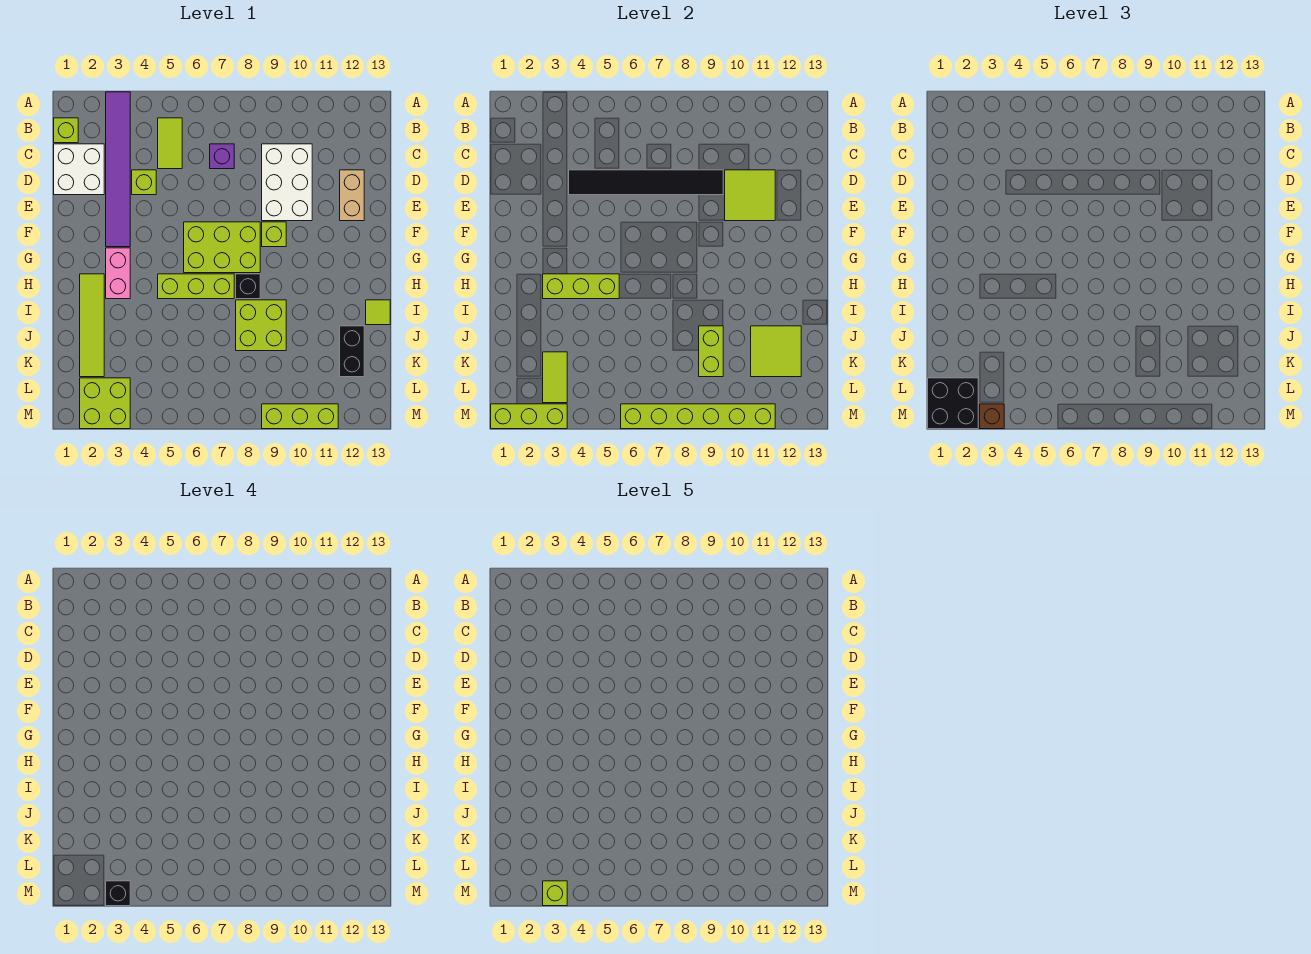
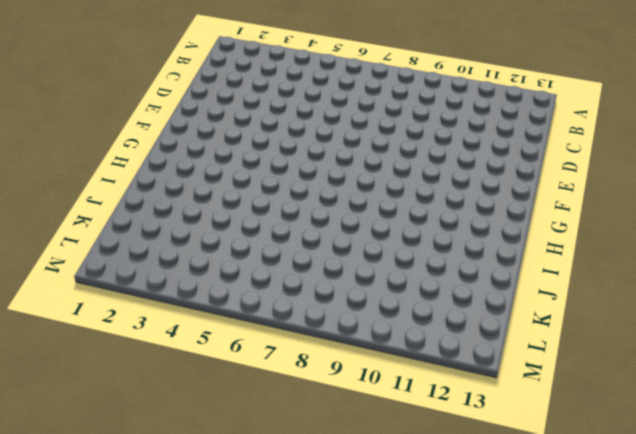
none -> purple 1x6 tile [106,92,130,247]
none -> lime 1x1 brick [54,118,78,143]
none -> lime 1x2 tile [158,118,182,169]
none -> white 2x2 brick [54,144,104,195]

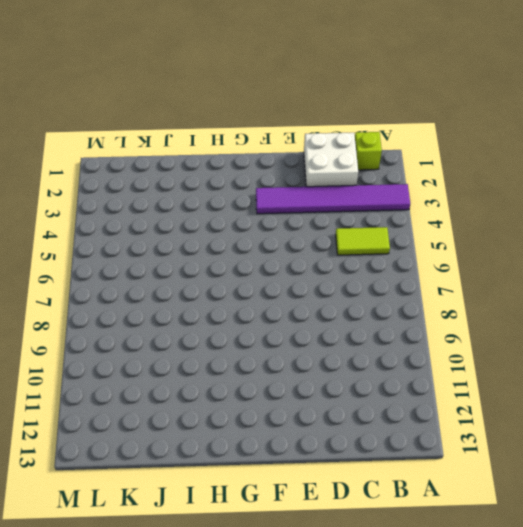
none -> purple 1x1 brick [210,144,234,169]
none -> white 2x3 brick [262,144,312,221]
none -> lime 1x1 brick [132,170,156,195]
none -> tan 1x2 brick [340,170,364,221]

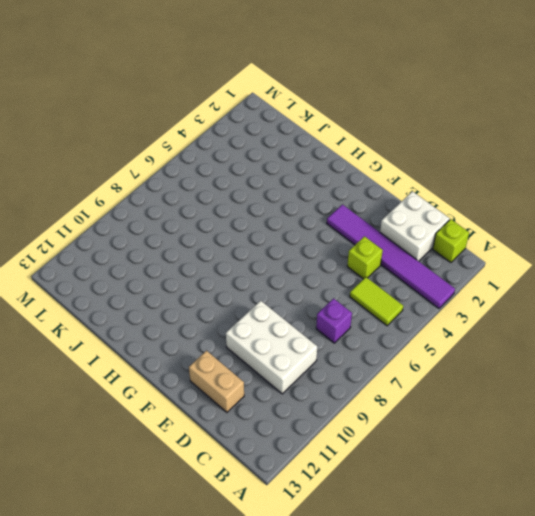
none -> lime 2x3 brick [184,222,260,273]
none -> lime 1x1 brick [262,222,286,247]
none -> pink 1x2 brick [106,248,130,299]
none -> lime 1x4 tile [80,274,104,377]

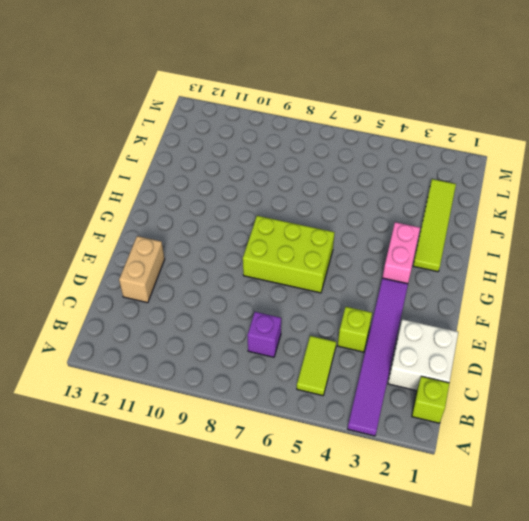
none -> white 2x3 brick [262,144,312,221]
none -> lime 1x1 brick [262,222,286,247]
none -> lime 1x3 brick [158,274,234,299]
none -> black 1x1 brick [236,274,260,299]

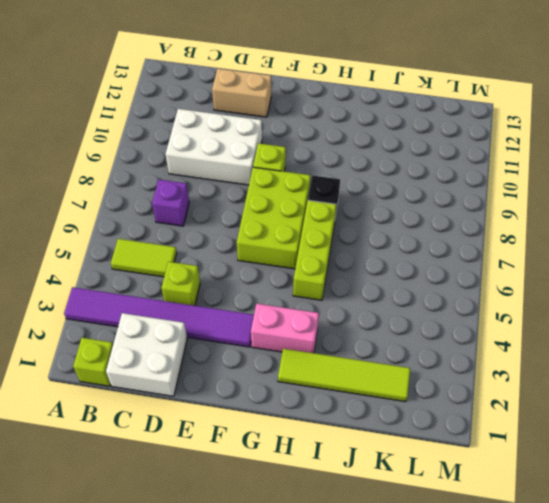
none -> lime 2x2 brick [236,300,286,351]
none -> lime 1x1 tile [366,300,390,325]
none -> black 1x2 brick [340,326,364,377]
none -> lime 2x2 brick [80,378,130,429]

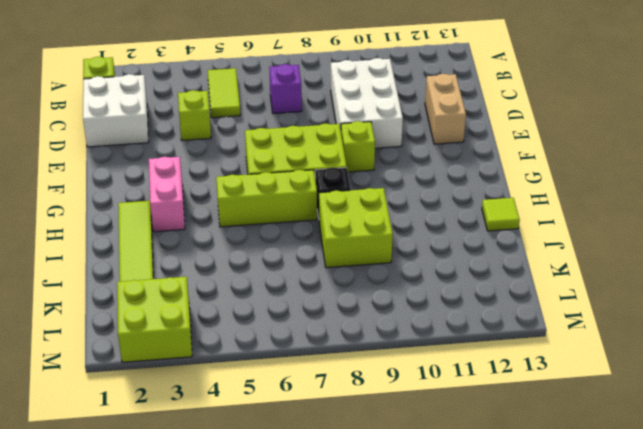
none -> purple 1x6 tile [106,92,130,247]
none -> black 1x2 brick [340,326,364,377]
none -> lime 1x3 brick [262,404,338,429]
none -> black 1x6 tile [569,170,723,195]

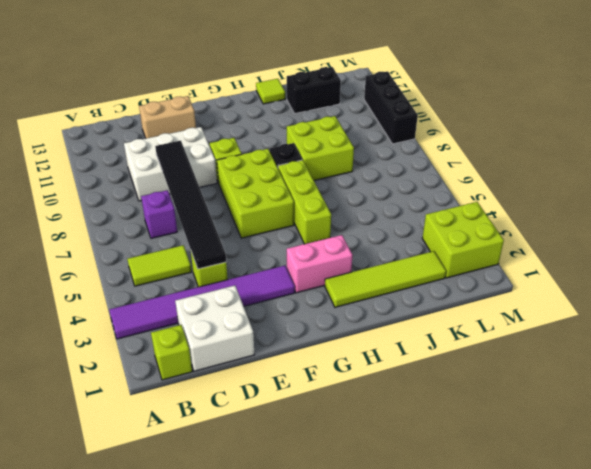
black 1x3 brick [364,71,418,144] -> lime 1x3 brick [262,404,338,429]
none -> lime 2x2 tile [725,170,775,221]
none -> lime 1x3 brick [543,274,619,299]
none -> lime 1x2 brick [699,326,723,377]
none -> lime 2x2 tile [751,326,801,377]

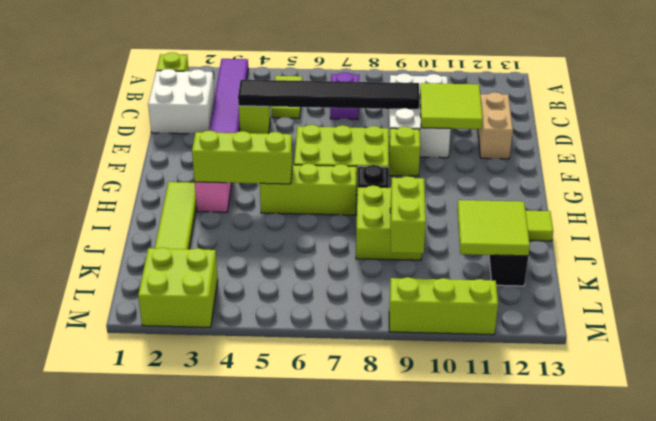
none -> lime 1x2 tile [543,352,567,403]
none -> lime 1x3 brick [491,404,567,429]
none -> lime 1x6 brick [621,404,775,429]
none -> black 2x2 brick [928,378,978,429]

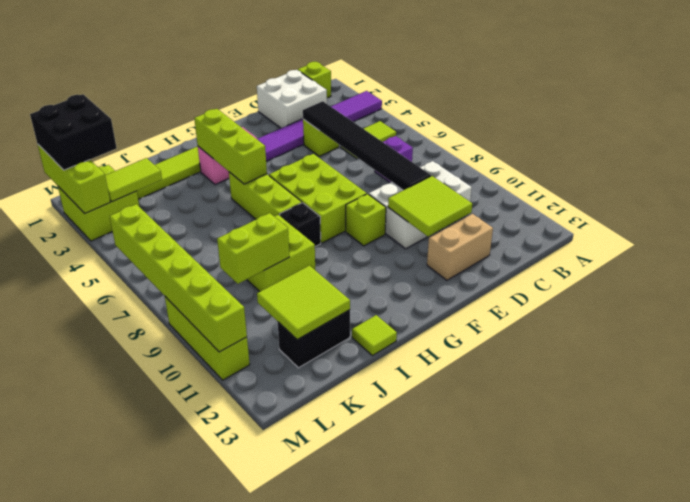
none -> brown 1x1 brick [980,404,1004,429]
none -> black 1x1 brick [106,881,130,906]
none -> lime 1x1 brick [543,881,567,906]

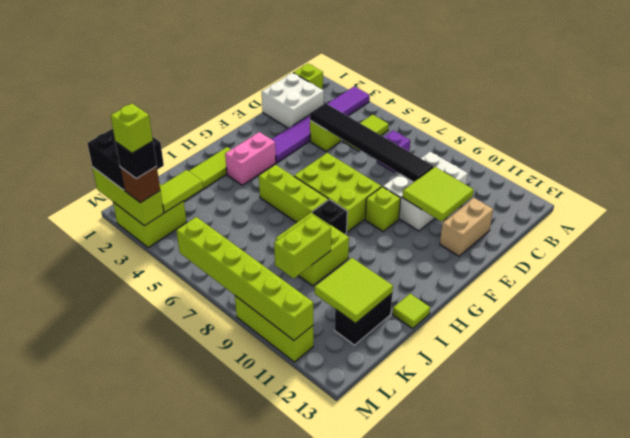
none -> lime 1x3 brick [543,274,619,299]

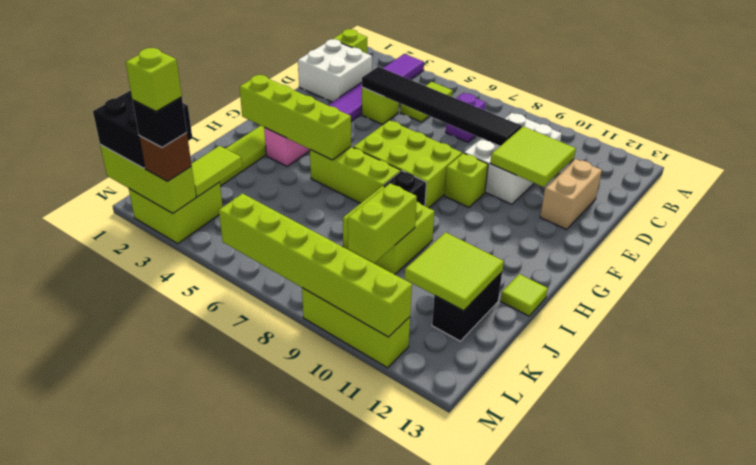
lime 1x4 brick [239,75,351,160] -> lime 1x3 brick [543,274,619,299]

